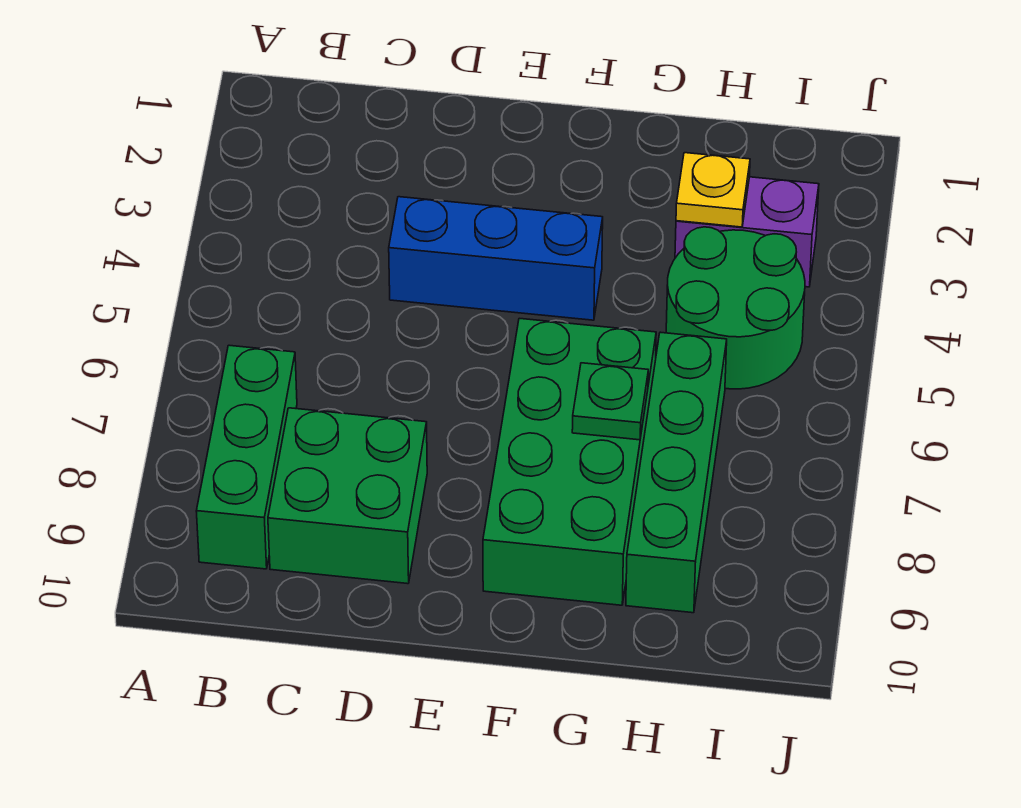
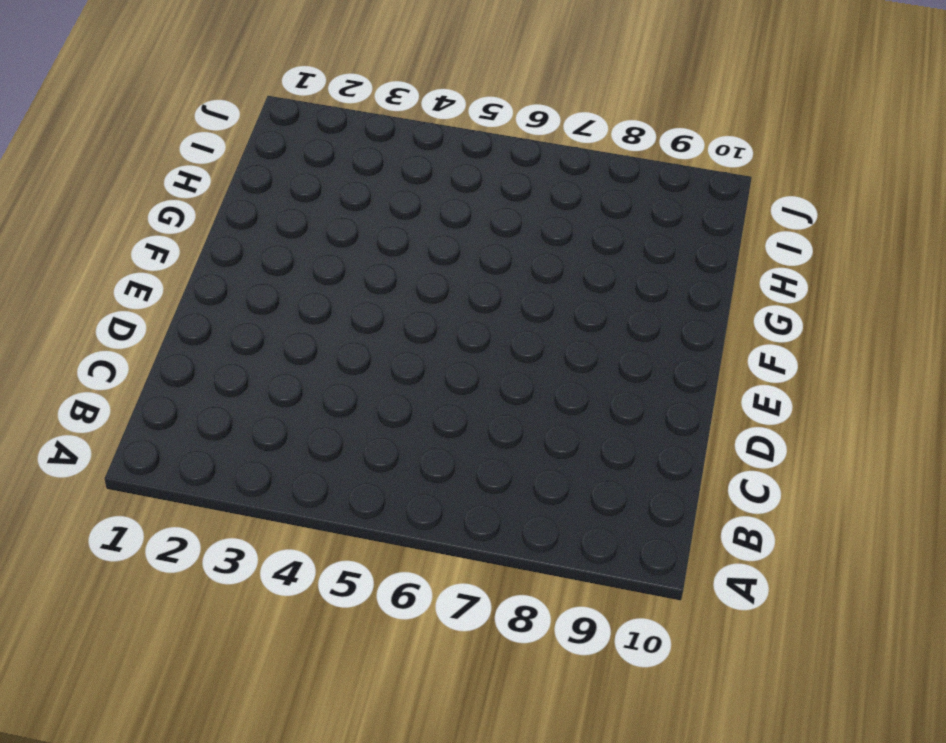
none -> green 1x3 brick [196,345,297,569]
none -> green 2x2 brick [268,408,427,584]

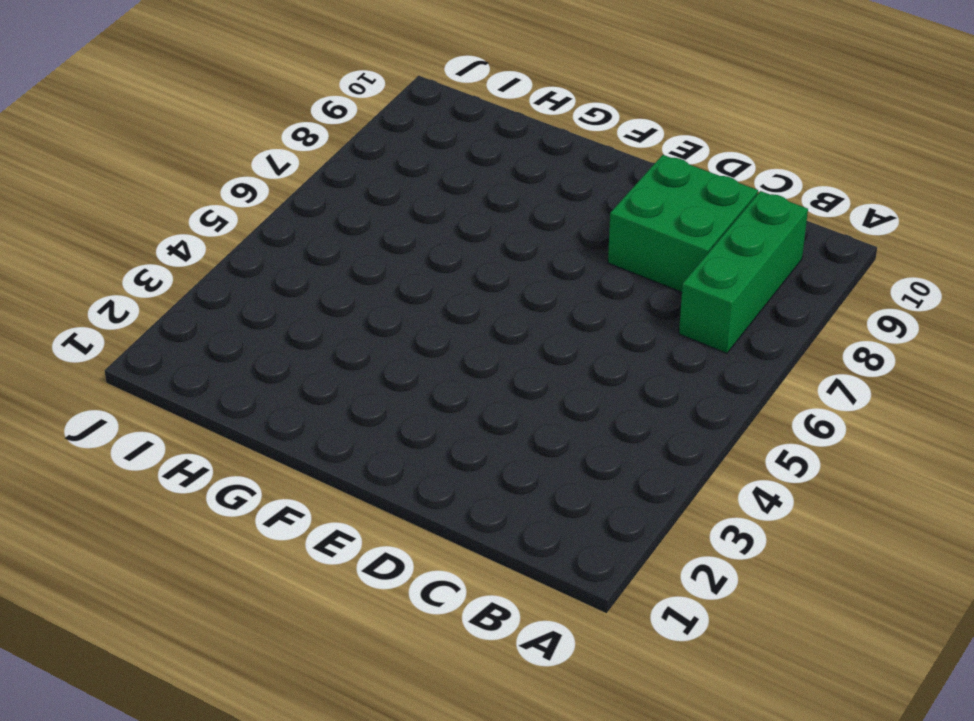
none -> blue 1x3 brick [389,197,603,320]
none -> green 2x4 brick [483,318,656,605]

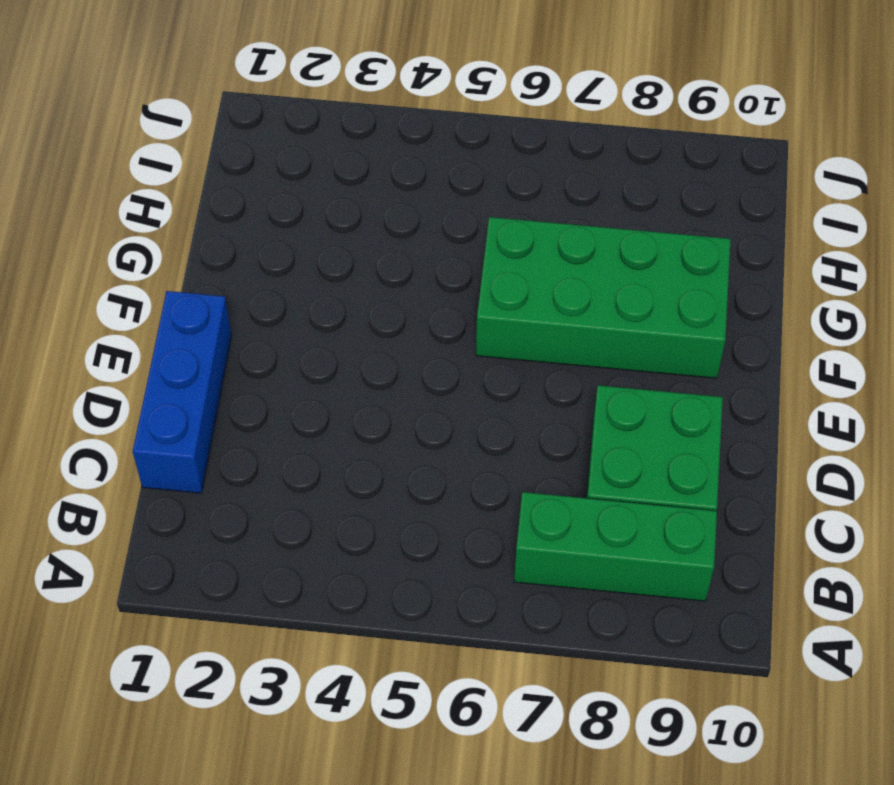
blue 1x3 brick [133,291,232,493] -> blue 1x3 brick moved to [389,197,603,320]
none -> purple 1x2 brick [675,177,819,287]
none -> green 2x2 round brick [666,227,805,389]

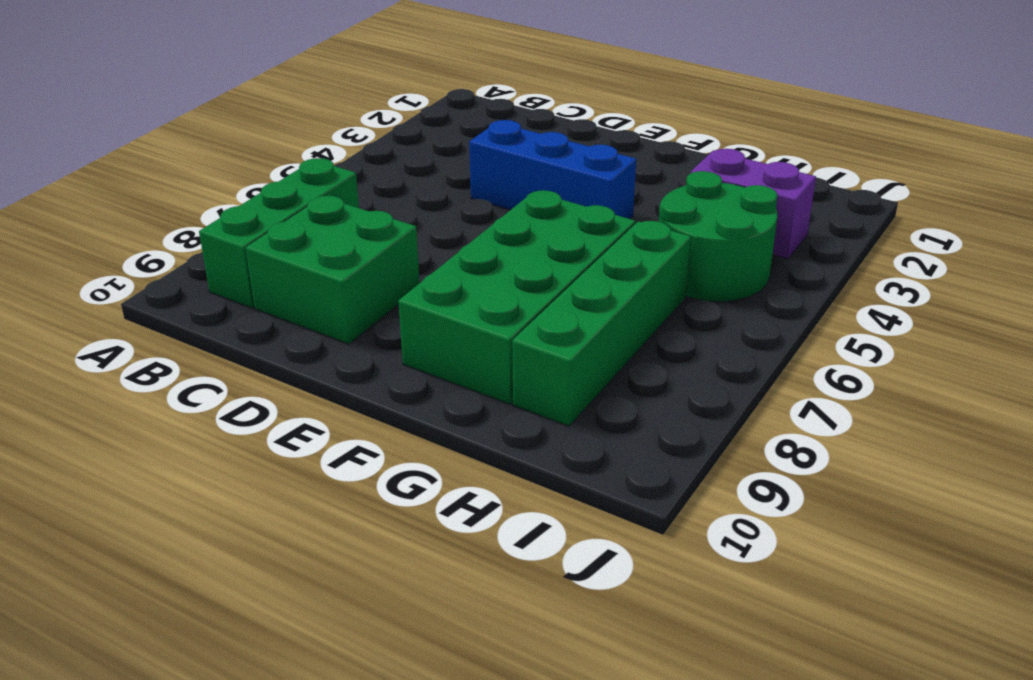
none -> green 1x1 plate [572,363,648,440]
none -> yellow 1x1 plate [676,153,750,227]

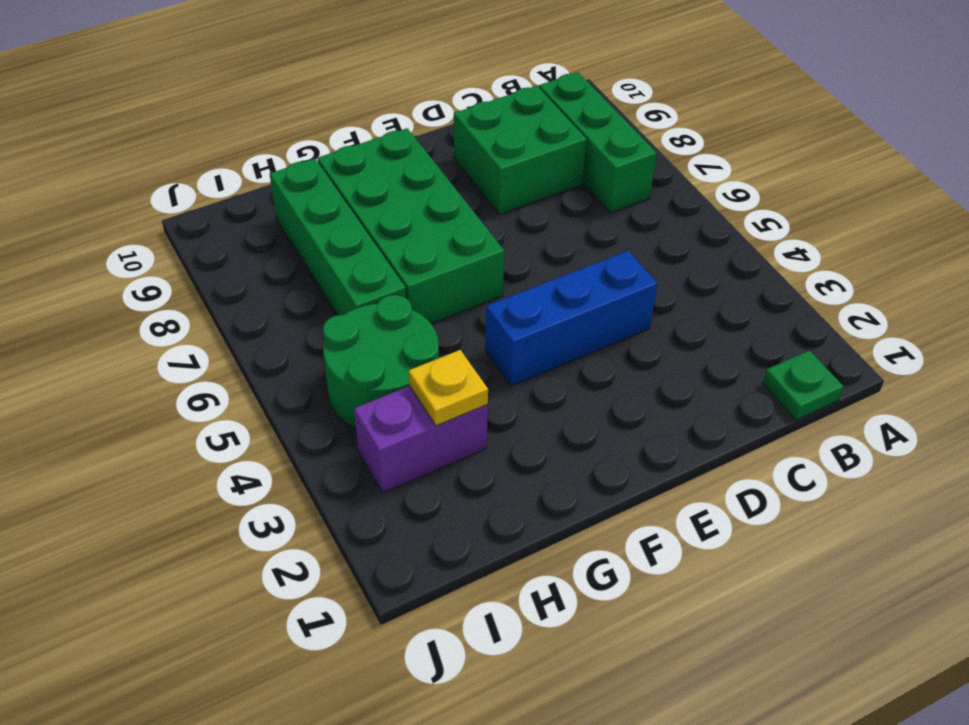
green 1x1 plate [763,350,844,420] -> green 1x1 plate moved to [572,363,648,440]

